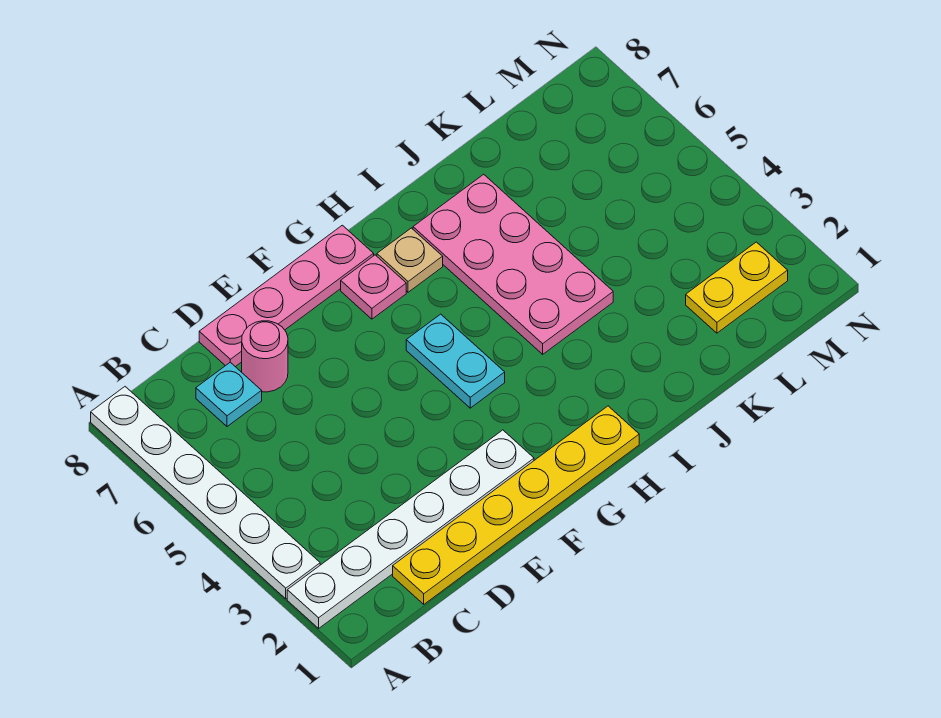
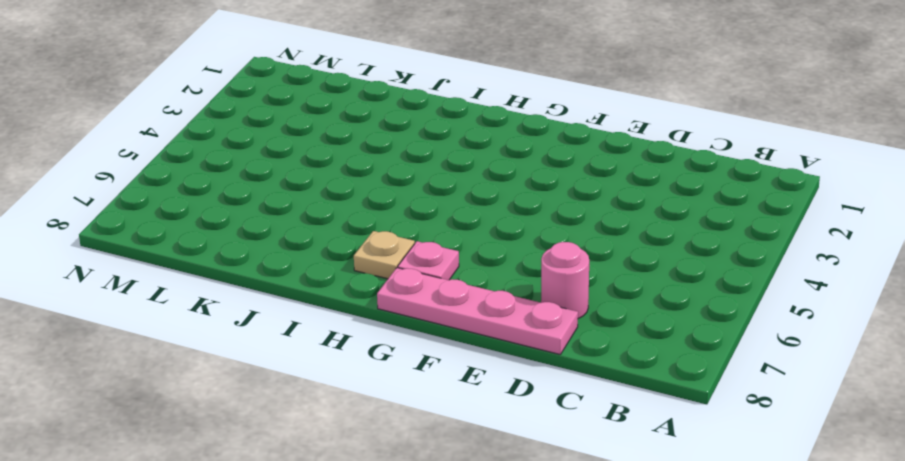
none -> white 1x6 plate [287,430,534,628]
none -> white 1x6 plate [91,387,320,599]

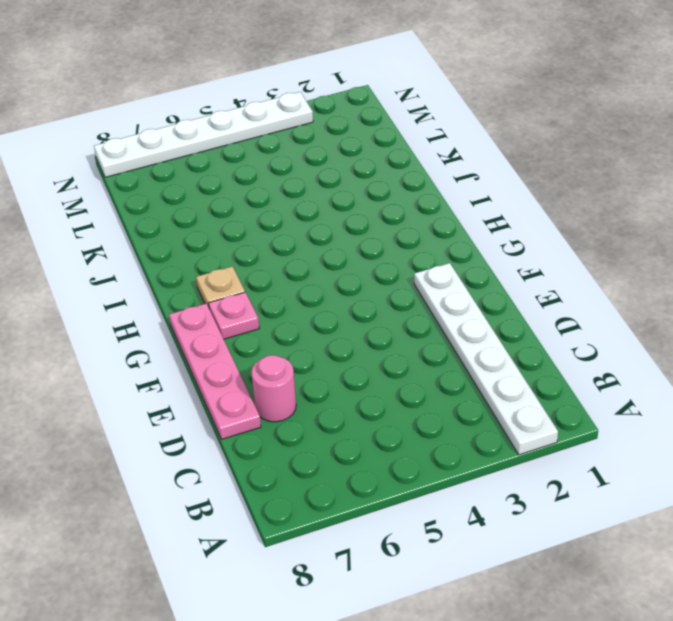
white 1x6 plate [94,92,313,177] -> white 1x6 plate moved to [91,387,320,599]
none -> yellow 1x6 plate [393,406,639,604]
none -> cyan 1x1 plate [196,362,262,427]

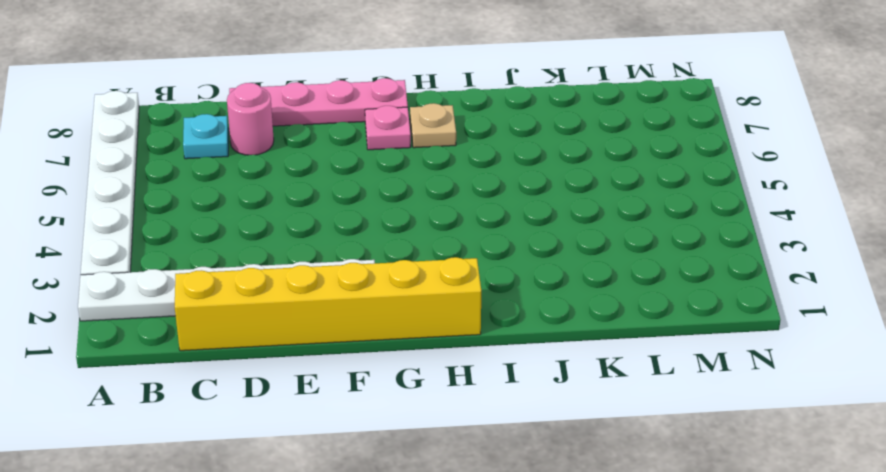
yellow 1x6 brick [175,257,481,351] -> yellow 1x6 plate [393,406,639,604]
none -> cyan 1x2 plate [406,314,505,408]
none -> pink 2x4 plate [413,174,613,354]

